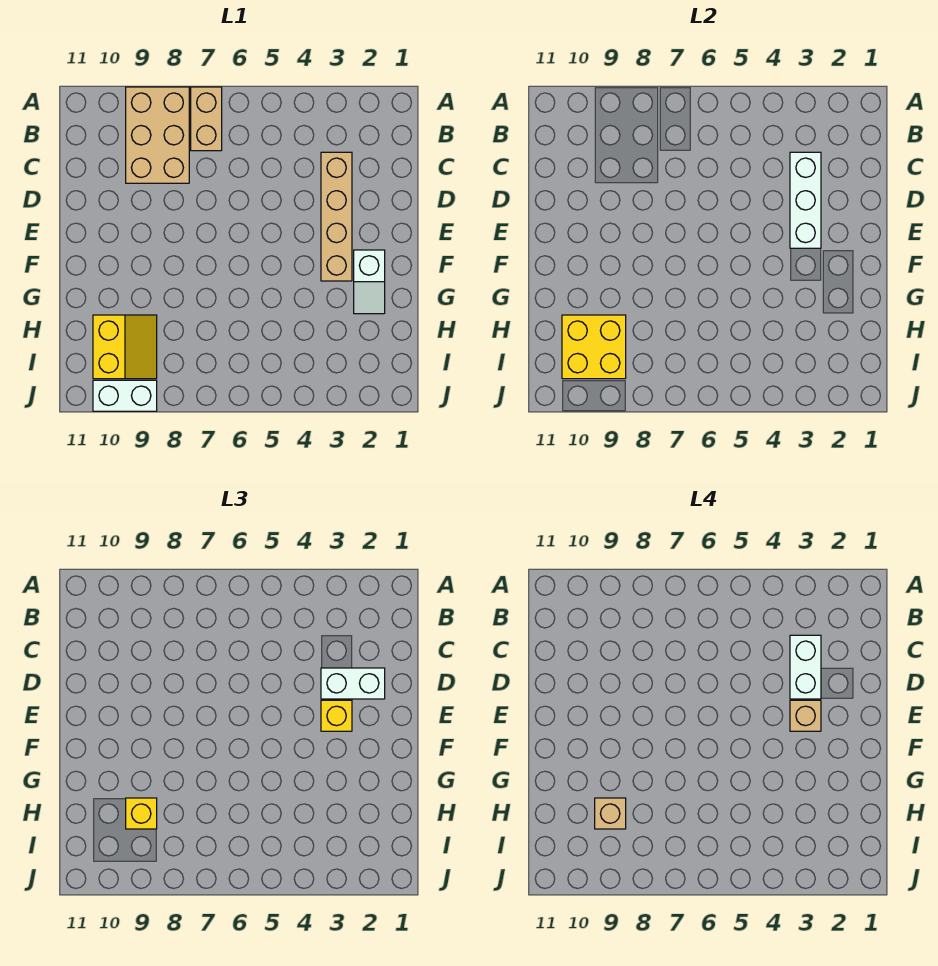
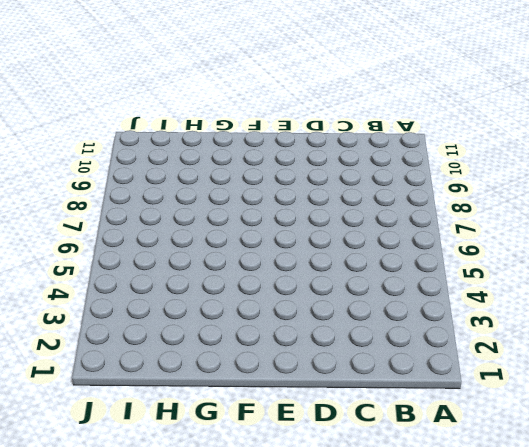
none -> tan 1x2 brick [191,87,222,151]
none -> tan 2x3 brick [126,87,189,183]
none -> tan 1x4 brick [321,152,352,281]

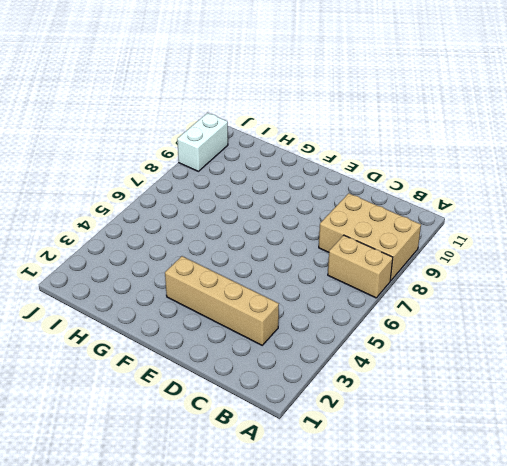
none -> white 1x2 slope [354,250,385,314]
none -> yellow 2x2 slope [93,315,157,379]
none -> white 1x3 brick [790,152,821,248]

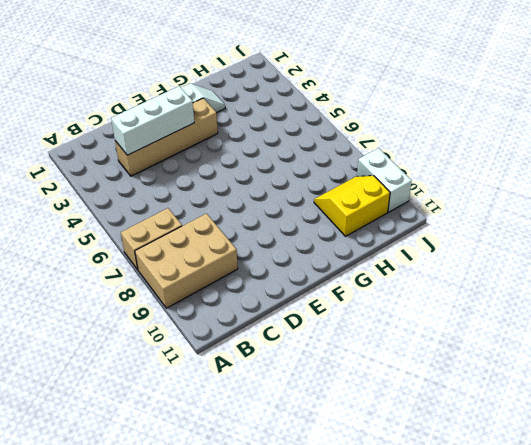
none -> yellow 2x2 brick [562,315,626,379]
none -> white 1x2 brick [321,668,385,699]
none -> yellow 1x1 brick [321,700,352,731]

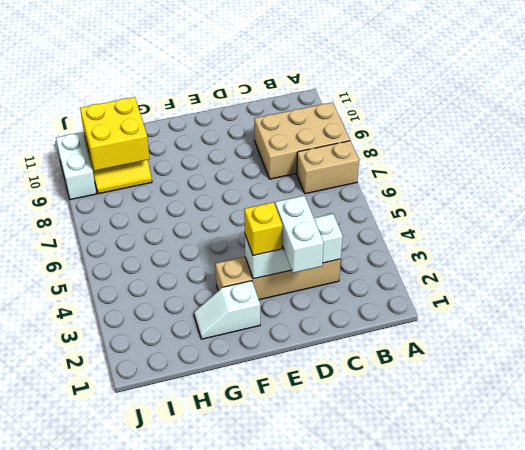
none -> yellow 1x1 brick [126,798,157,829]
none -> white 1x2 brick [790,635,821,699]
none -> tan 1x1 brick [790,700,821,731]

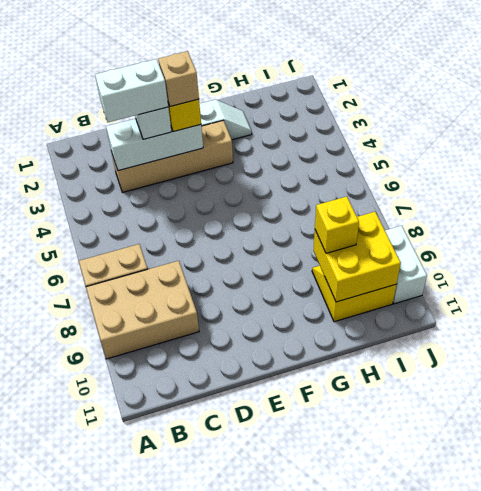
none -> tan 1x1 brick [595,798,626,829]

